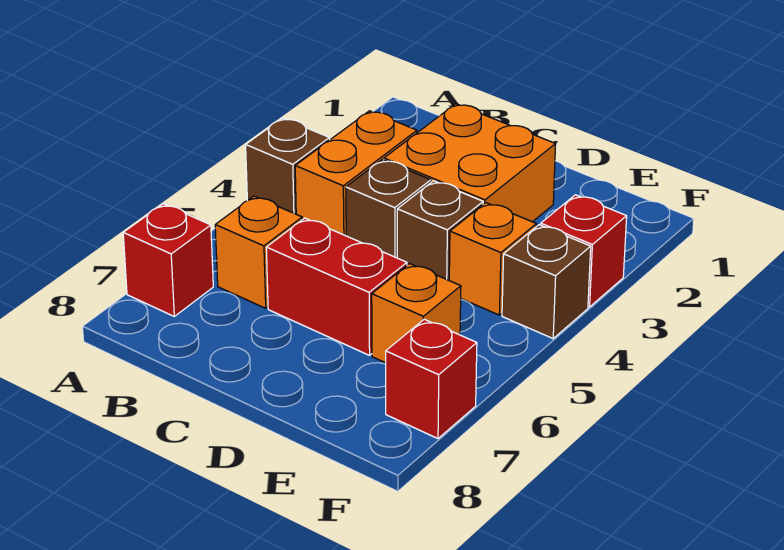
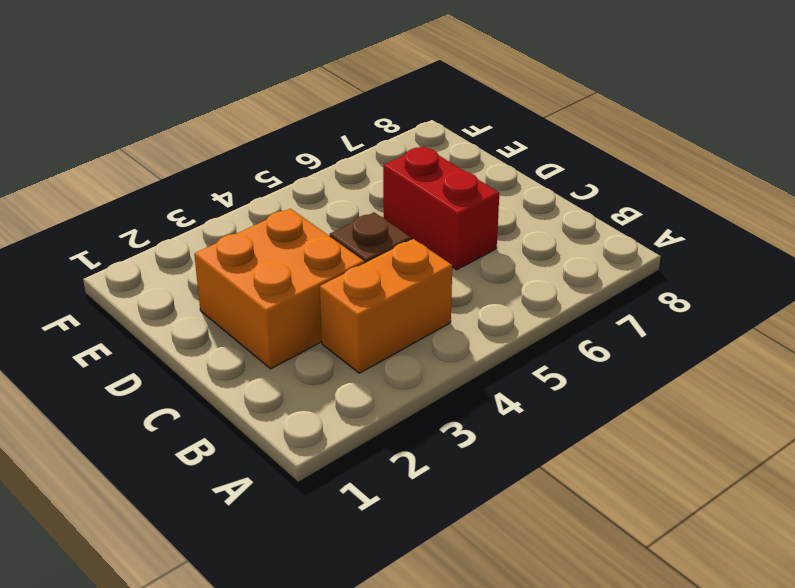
none -> brown 1x1 brick [246,118,330,214]
none -> red 1x1 brick [123,204,213,316]
none -> orange 1x1 brick [215,196,302,308]

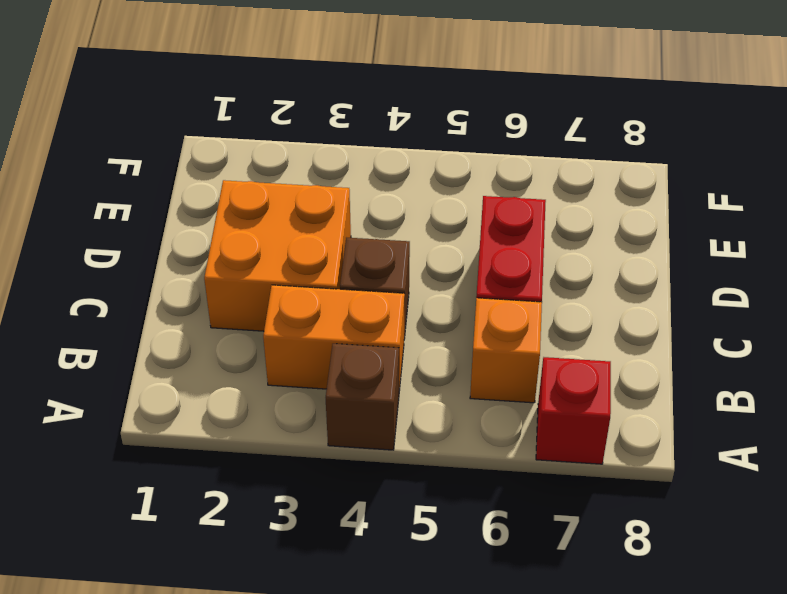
none -> brown 1x1 brick [397,181,483,280]
none -> orange 1x1 brick [449,203,536,315]
none -> orange 1x1 brick [372,264,461,363]

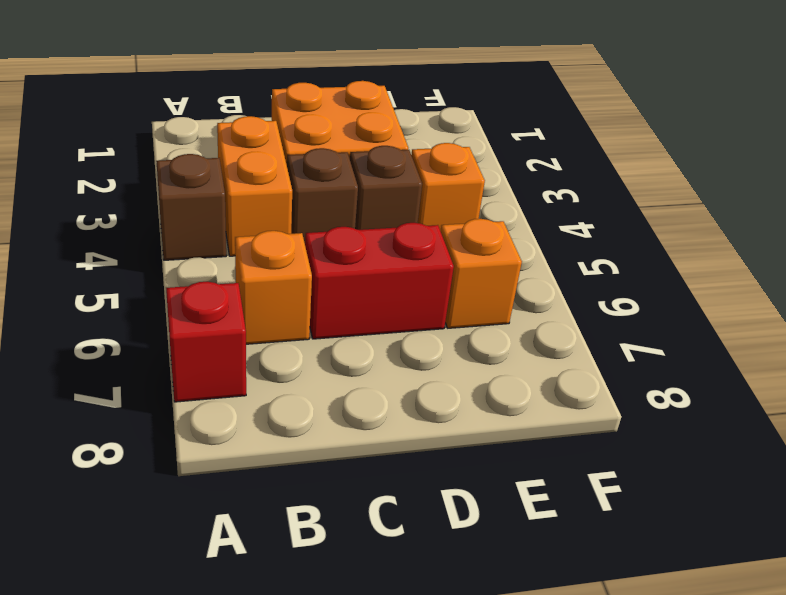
none -> red 1x1 brick [541,195,627,307]
none -> brown 1x1 brick [502,225,591,338]
none -> red 1x1 brick [386,319,477,439]

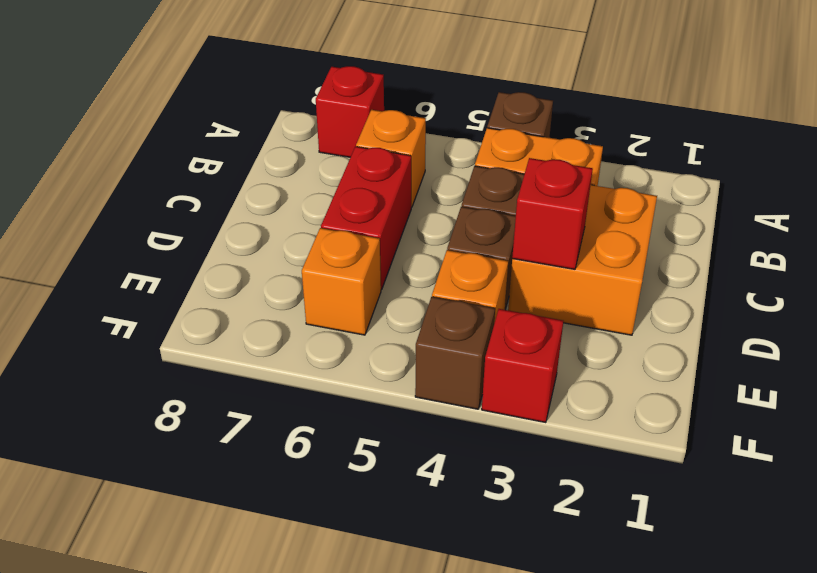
red 1x1 brick [512,158,593,269] -> red 1x1 brick moved to [386,319,477,439]

